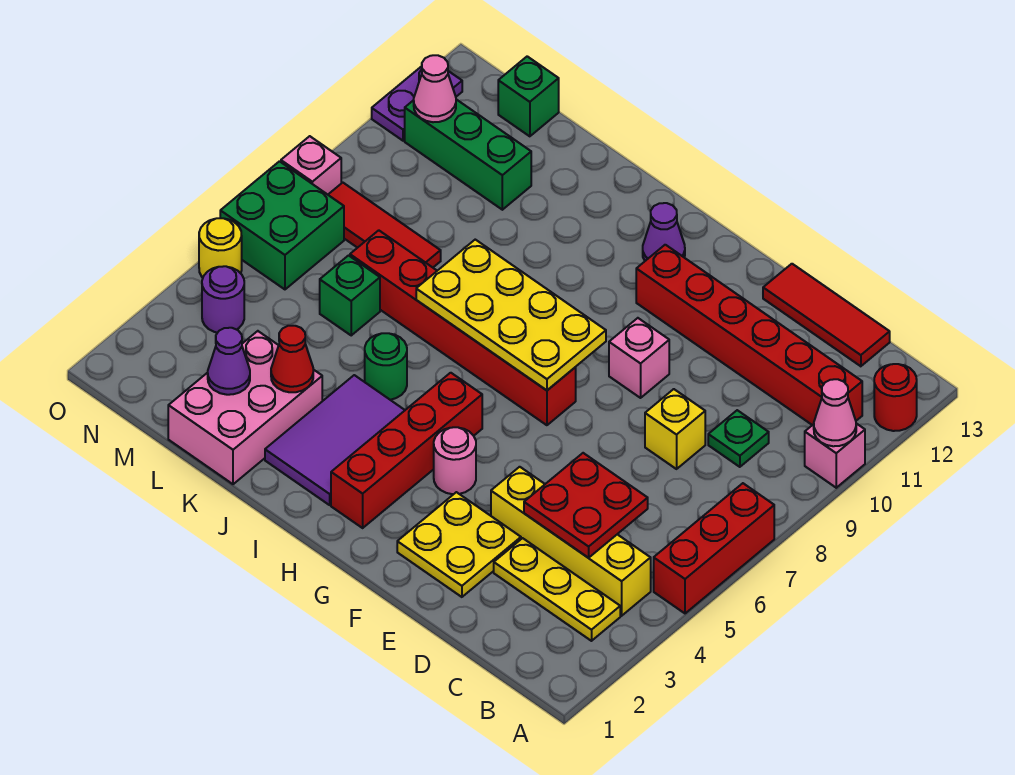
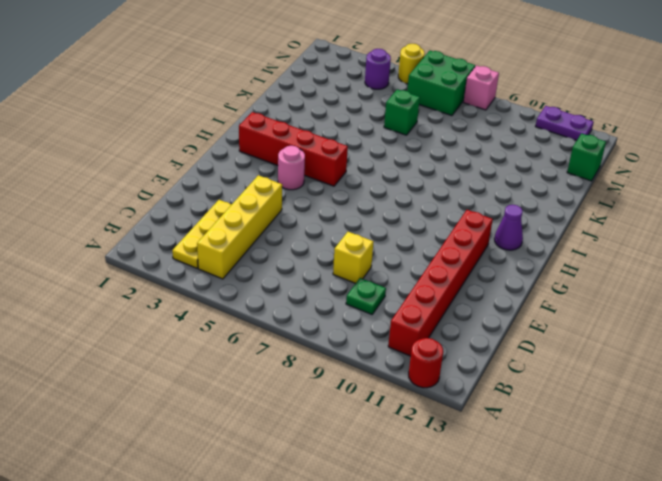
none -> red 1x3 brick [654,483,774,613]
none -> pink 1x1 brick [805,423,865,488]
none -> red 1x3 tile [763,264,890,366]
none -> yellow 2x2 plate [397,492,521,597]

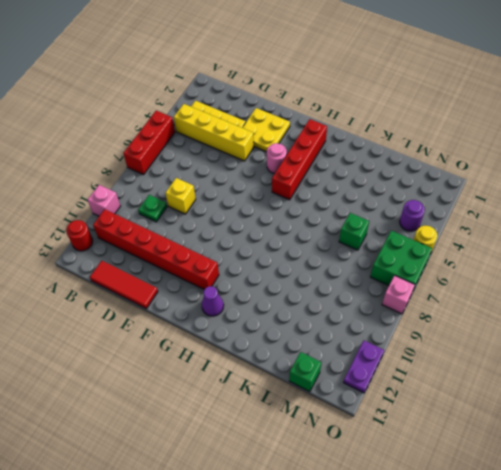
none -> pink 1x1 brick [609,318,669,398]
none -> red 1x6 brick [350,230,576,425]
none -> purple 2x3 tile [265,375,405,505]
none -> green 1x1 round brick [365,333,407,400]

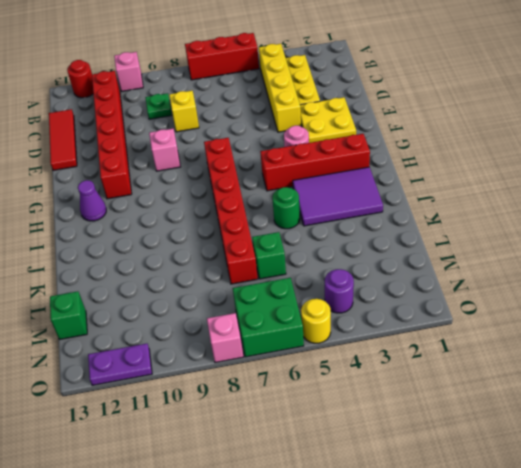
none -> pink 2x3 brick [168,331,322,484]
none -> red 1x3 tile [328,183,441,267]
none -> green 1x3 brick [405,99,531,210]
none -> pink 1x1 cone [814,379,856,446]

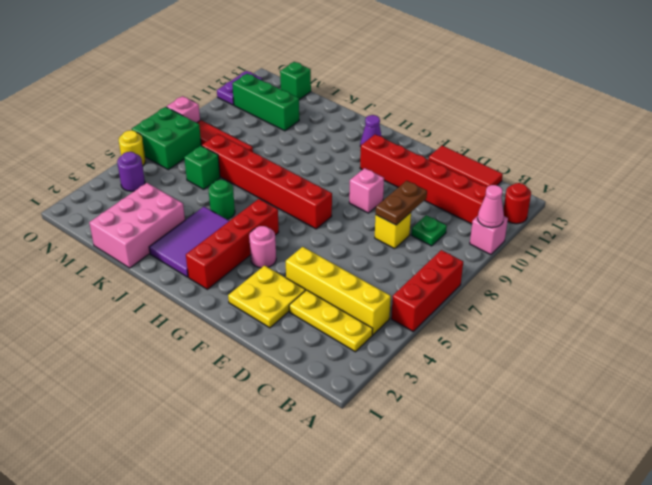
brown 1x2 plate [376,181,427,225] -> none
none -> red 2x2 plate [524,453,648,558]
none -> yellow 2x4 plate [416,240,606,390]
none -> red 1x1 cone [271,326,313,392]
none -> purple 1x1 cone [208,328,250,395]

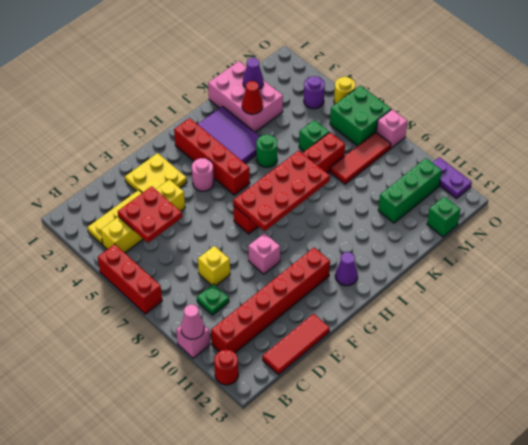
red 2x4 plate [233,151,330,231] -> yellow 2x4 plate [416,240,606,390]
none -> pink 1x1 cone [414,55,456,122]

